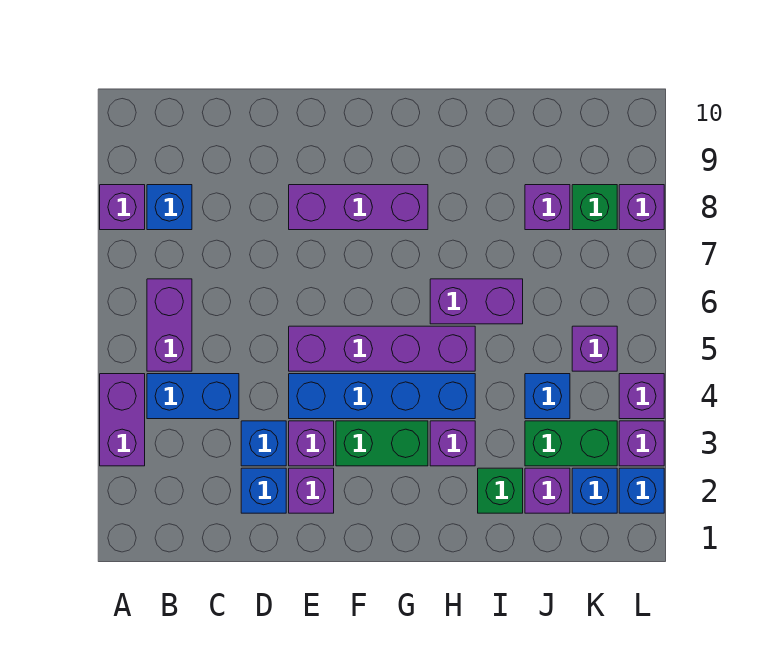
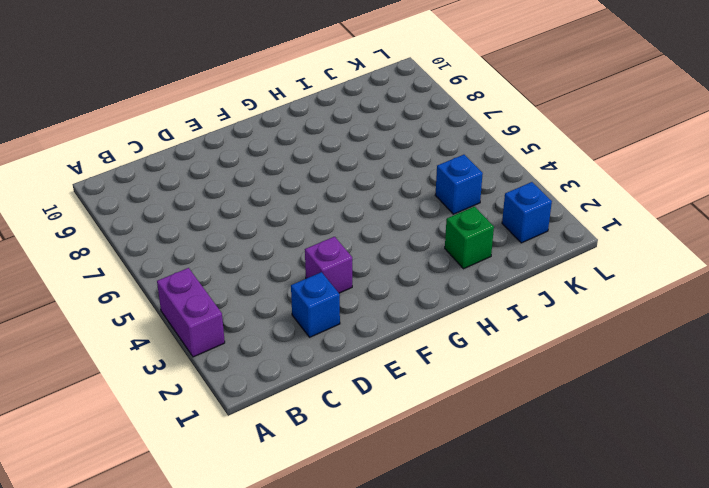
none -> purple 1x1 brick [100,185,145,230]
none -> blue 1x2 brick [147,374,239,419]
none -> purple 1x2 brick [147,279,192,371]

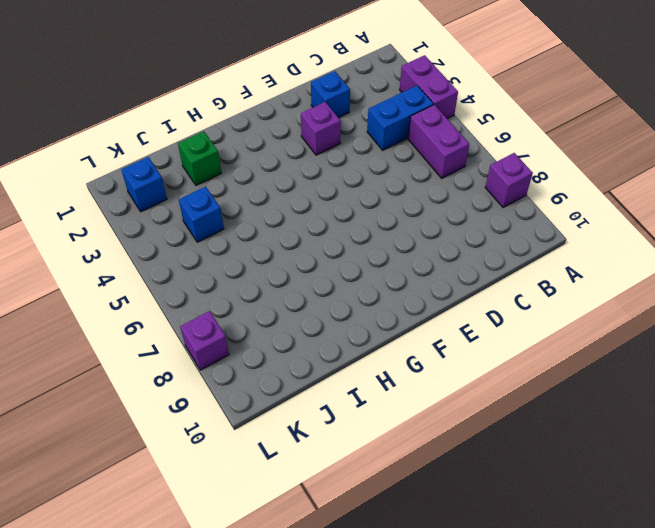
none -> blue 1x1 brick [147,185,192,230]
none -> blue 1x1 brick [241,421,286,466]
none -> purple 1x1 brick [289,468,334,513]

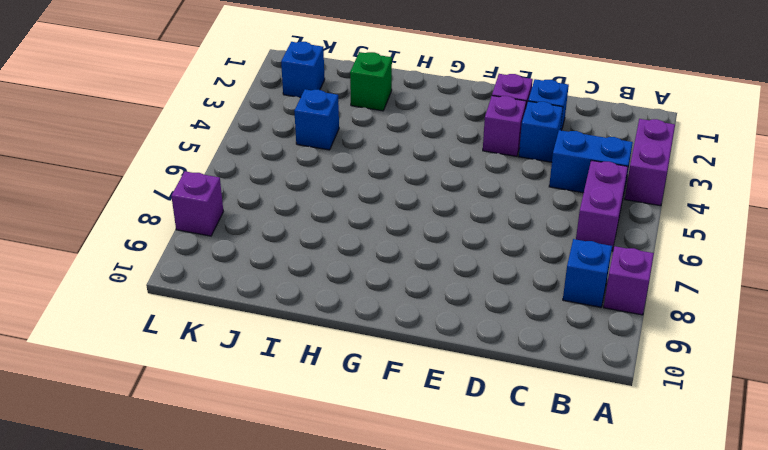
none -> blue 1x4 brick [289,374,475,419]
none -> purple 1x4 brick [289,326,475,371]
none -> purple 1x3 brick [289,185,428,230]

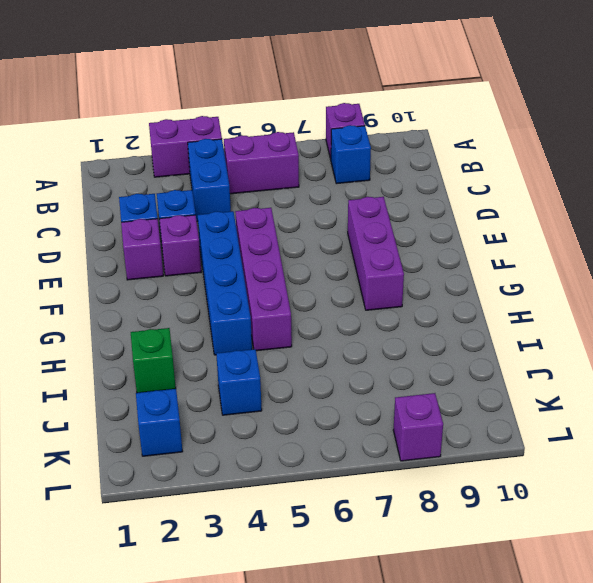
none -> green 1x2 brick [336,421,428,466]
none -> purple 1x1 brick [430,421,475,466]
none -> purple 1x2 brick [430,279,523,324]

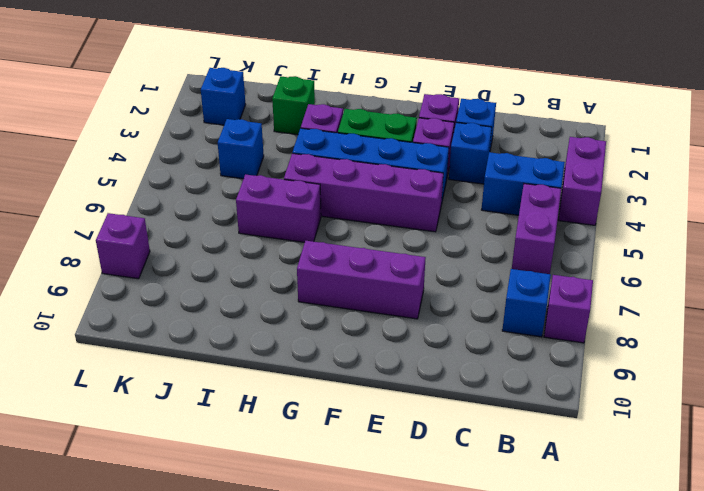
none -> purple 1x1 brick [525,468,570,513]
none -> green 1x2 brick [525,421,617,466]
none -> purple 1x1 brick [525,185,570,230]

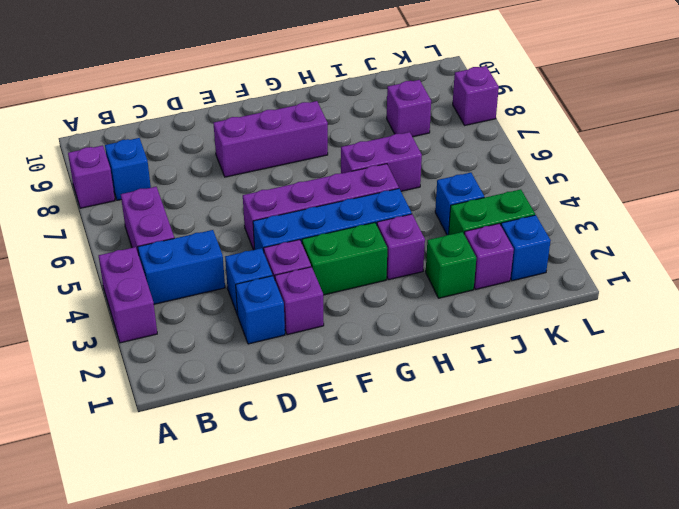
none -> purple 1x1 brick [572,326,617,371]
none -> green 1x1 brick [572,185,617,230]
none -> blue 1x1 brick [619,468,664,513]

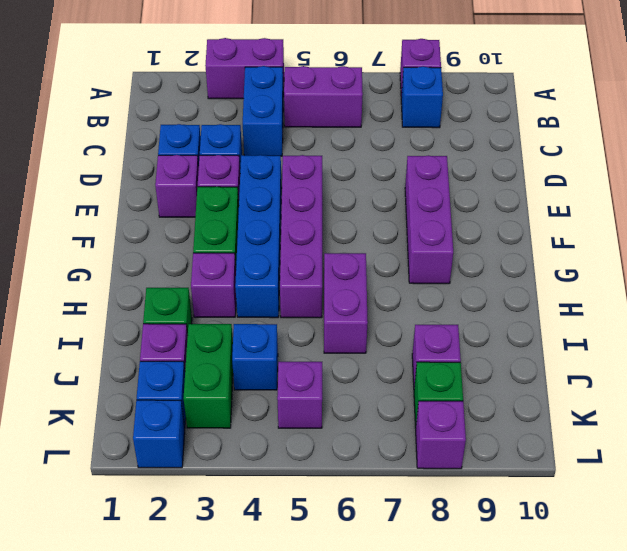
none -> purple 1x1 brick [619,421,664,466]
none -> purple 1x1 brick [619,374,664,419]

